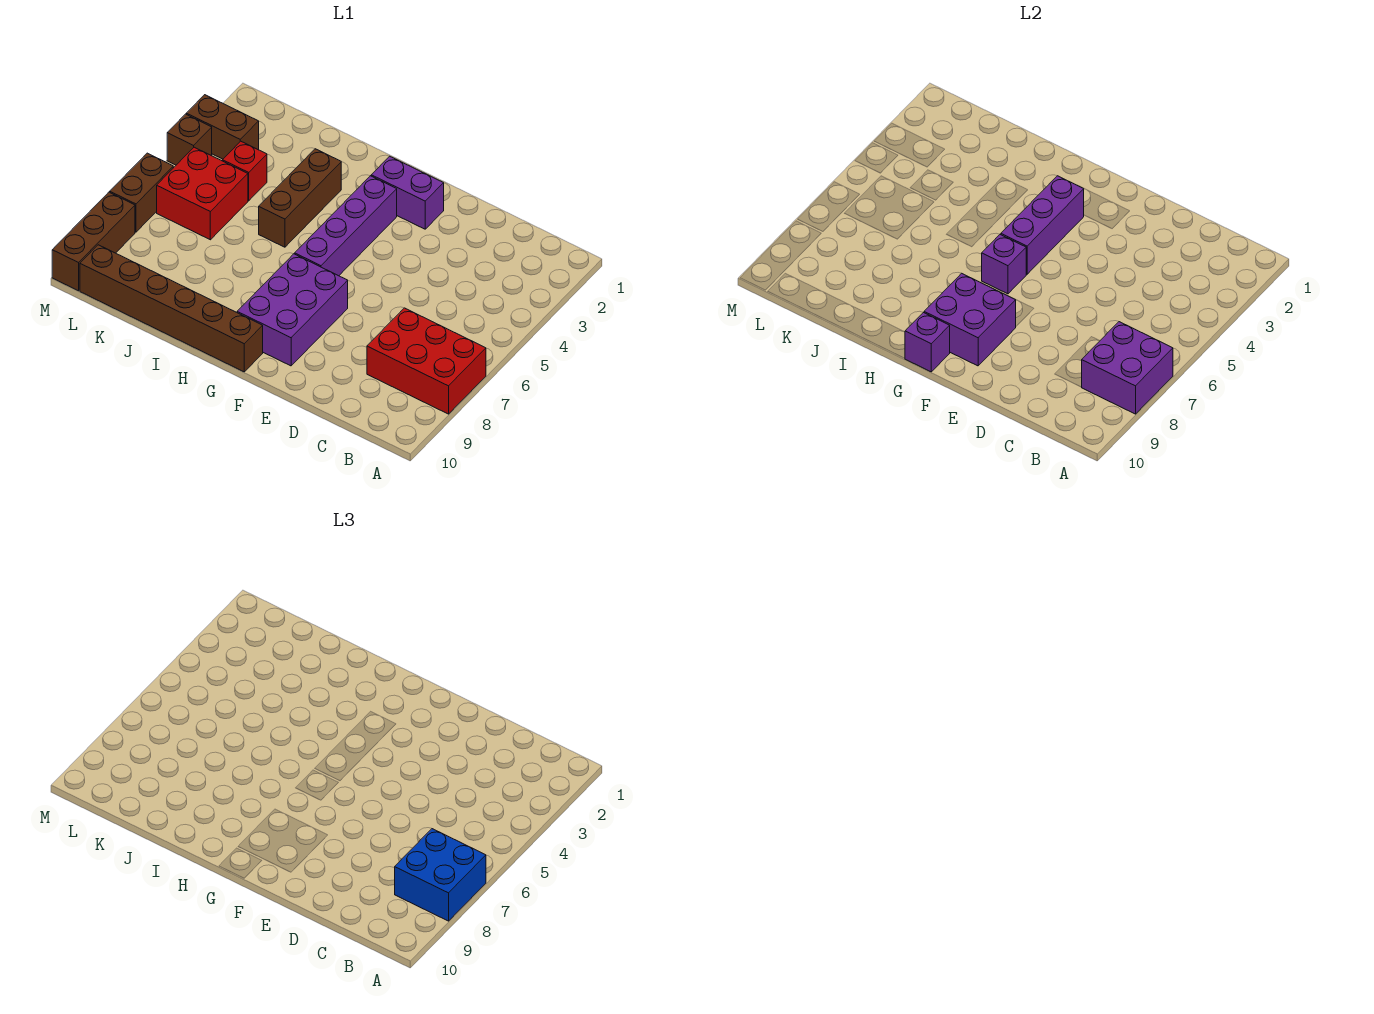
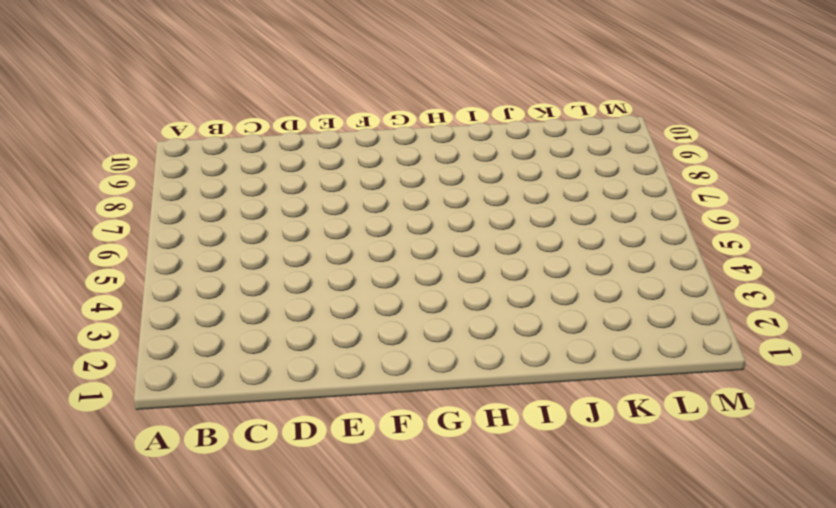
none -> red 2x3 brick [367,308,486,414]
none -> purple 1x2 brick [371,156,444,229]
none -> purple 2x3 brick [237,254,348,366]

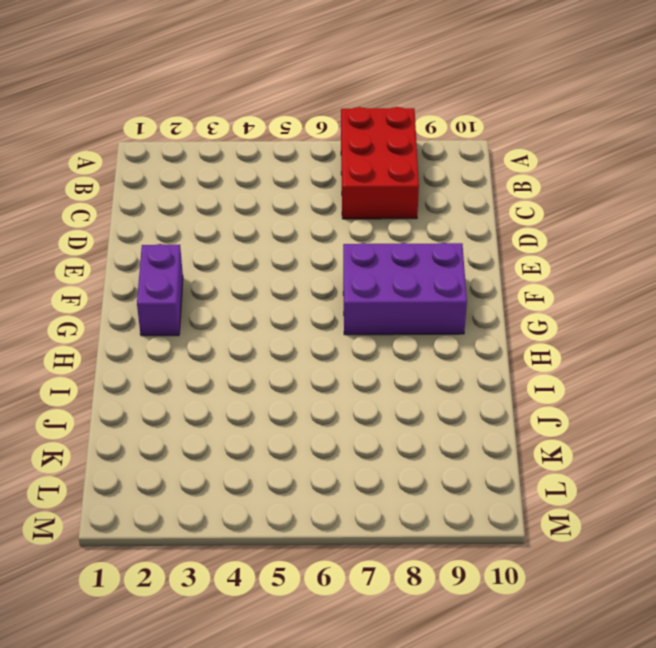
none -> purple 1x4 brick [295,176,397,276]
none -> brown 1x6 brick [80,245,263,372]
none -> brown 1x3 brick [259,149,341,247]

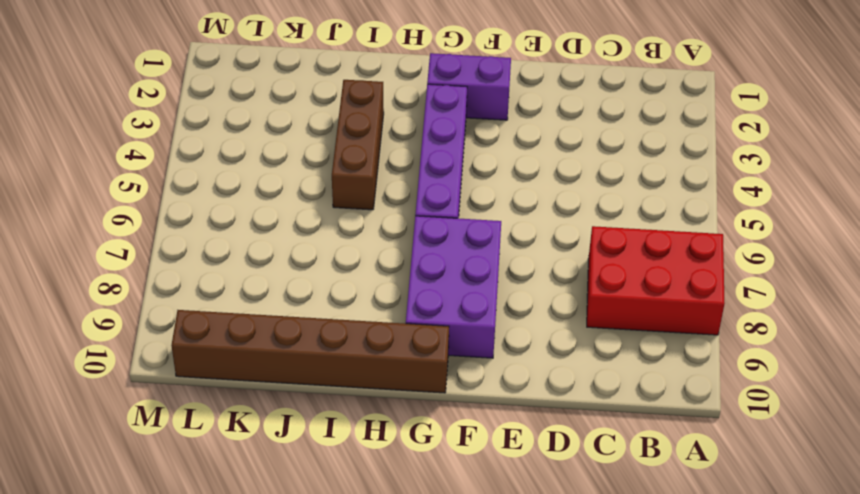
none -> red 1x1 brick [223,141,267,201]
none -> red 2x2 brick [157,147,248,240]
none -> brown 1x2 brick [186,95,259,159]

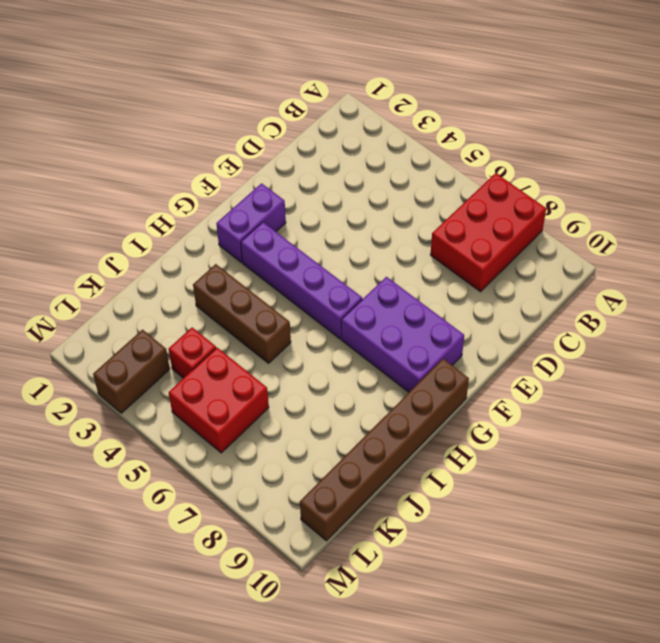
none -> brown 1x1 brick [167,114,212,165]
none -> brown 1x2 brick [110,153,173,232]
none -> brown 1x3 brick [52,192,135,291]

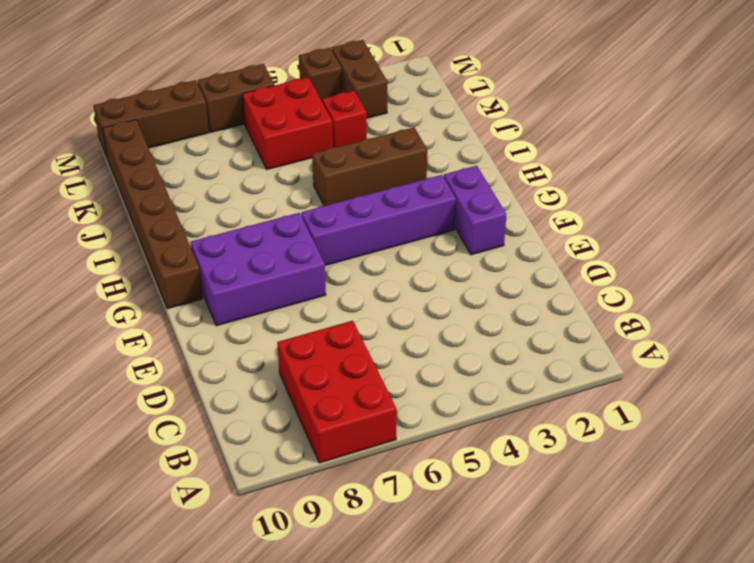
none -> purple 2x2 brick [1082,322,1173,414]
none -> purple 2x2 brick [924,273,1016,366]
none -> purple 1x3 brick [1001,176,1084,274]

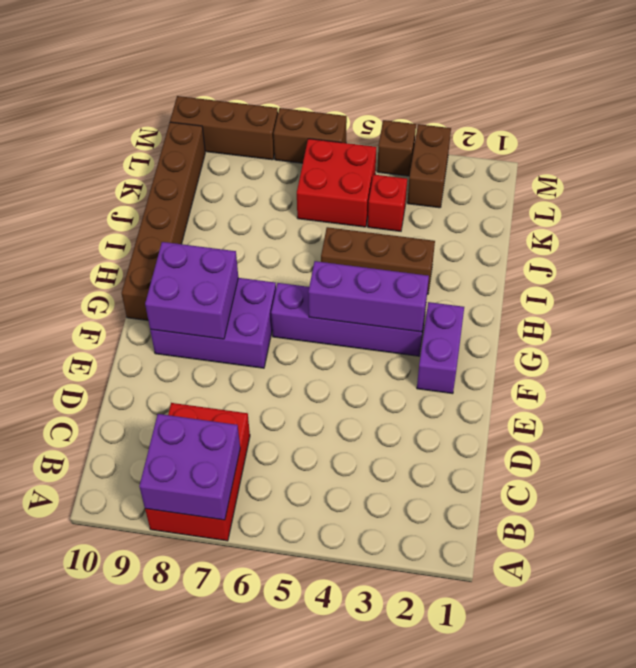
none -> purple 1x1 brick [982,235,1026,294]
none -> purple 1x1 brick [905,312,950,372]
none -> blue 2x2 brick [395,829,486,921]

